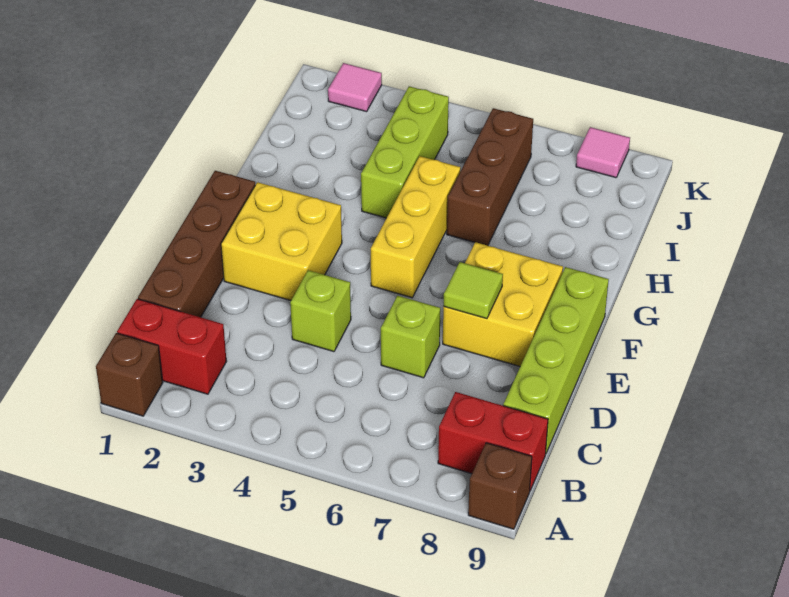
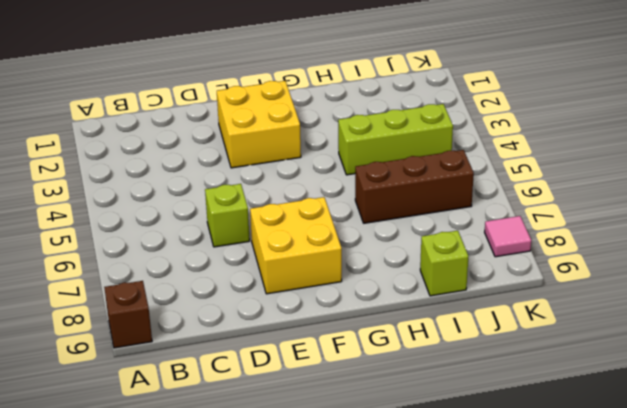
lime 1x1 brick [420,231,469,296] -> lime 1x1 brick moved to [290,270,351,352]
none -> brown 1x1 brick [96,333,163,416]
none -> red 1x2 brick [117,299,227,394]
none -> red 1x2 brick [438,392,548,490]

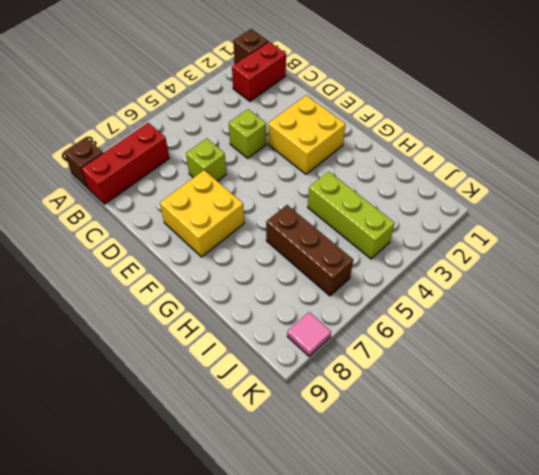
red 1x3 brick [81,123,169,204] -> red 1x2 brick [438,392,548,490]
none -> brown 1x4 brick [138,171,255,317]
none -> lime 1x4 brick [503,267,609,453]
none -> yellow 1x3 brick [371,156,460,298]

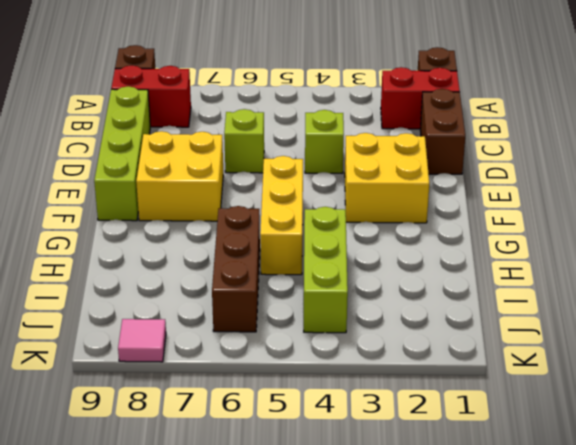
brown 1x2 brick [420,89,465,174] -> brown 1x4 brick [138,171,255,317]
none -> pink 1x1 tile [328,63,382,112]
none -> lime 1x1 tile [443,262,503,319]

